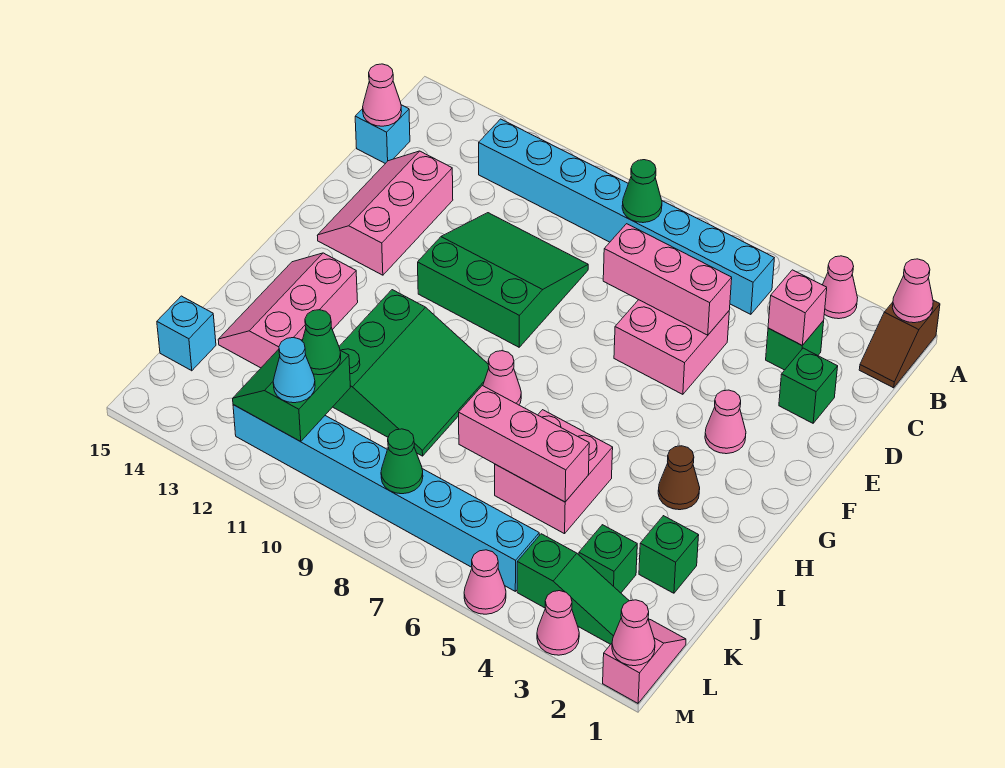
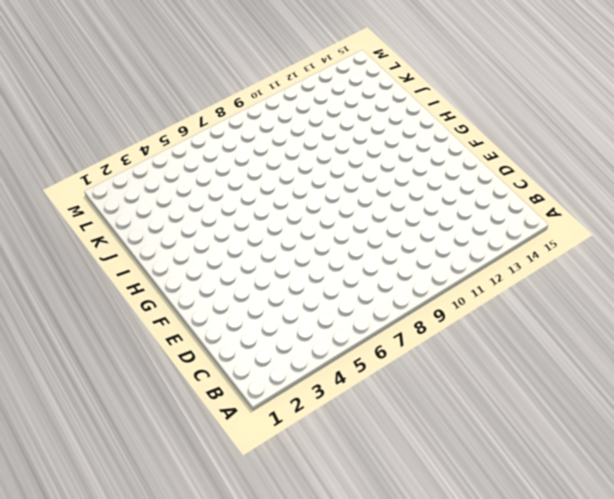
none -> brown 1x2 slope [859,300,940,388]
none -> pink 1x1 cone [823,256,858,319]
none -> cyan 1x8 brick [479,119,774,314]
none -> green 1x1 brick [766,321,824,370]

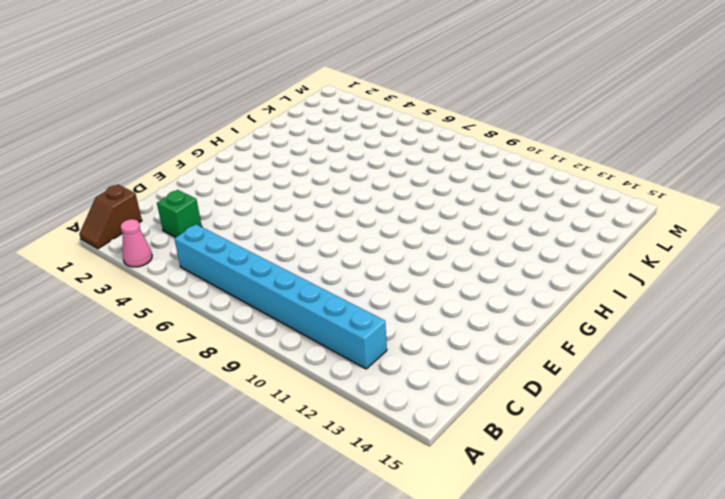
brown 1x2 slope [79,184,142,249] -> brown 1x2 slope turned to [859,300,940,388]
none -> cyan 1x1 brick [355,105,410,164]
none -> green 1x1 brick [779,348,838,423]
none -> pink 2x2 brick [614,300,729,394]
none -> green 3x3 slope [418,213,588,347]

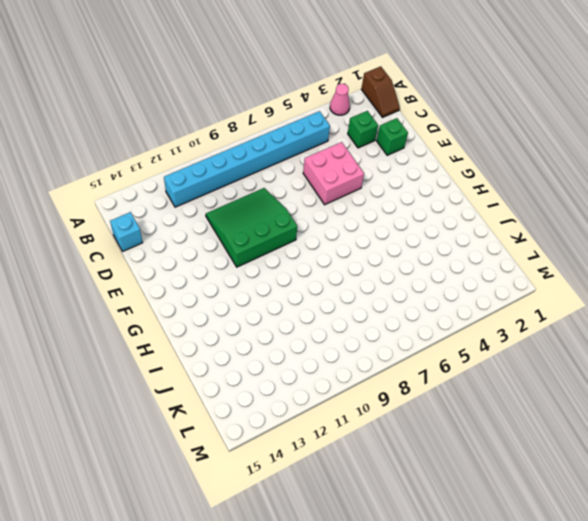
none -> pink 2x3 slope [317,151,453,275]
none -> pink 1x1 cone [705,390,746,454]
none -> brown 1x1 cone [658,446,700,510]
none -> pink 1x1 cone [483,351,521,405]

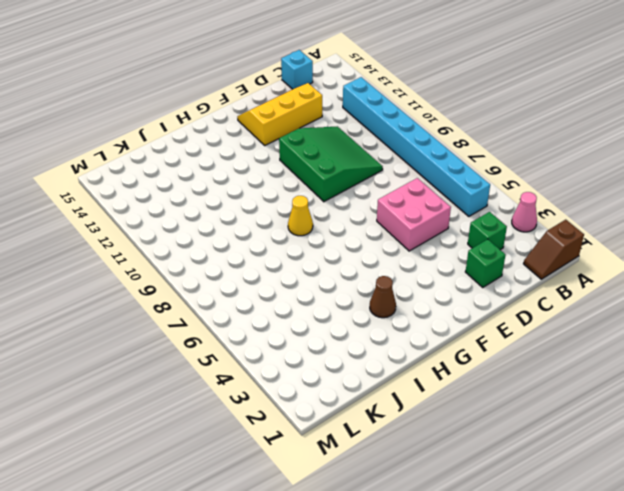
yellow 2x3 slope [237,83,322,145] -> pink 2x3 slope [317,151,453,275]
yellow 1x1 cone [288,196,313,236] -> pink 1x1 cone [483,351,521,405]
none -> pink 1x1 cone [705,390,746,454]
none -> green 3x3 slope [333,290,489,456]
none -> pink 2x3 slope [218,253,358,368]
none -> pink 2x2 brick [495,410,613,534]

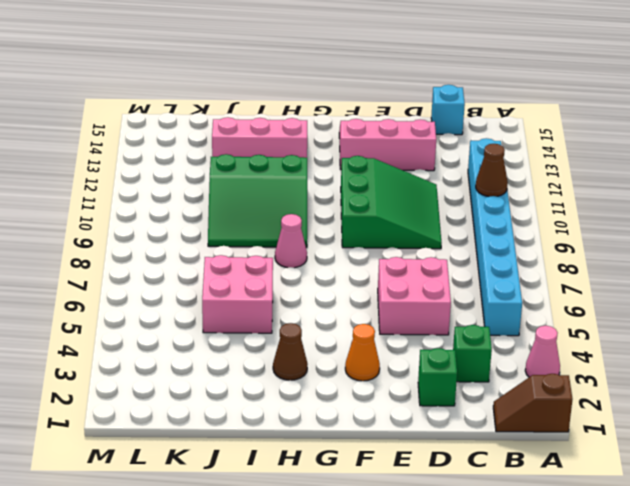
brown 1x1 cone [476,144,508,197] -> none
orange 1x1 cone [345,324,380,381] -> pink 1x1 cone [705,390,746,454]
none -> green 1x1 brick [639,516,699,593]
none -> green 1x1 brick [579,525,637,593]
none -> cyan 1x1 brick [157,296,216,371]
none -> pink 1x2 slope [603,620,686,703]

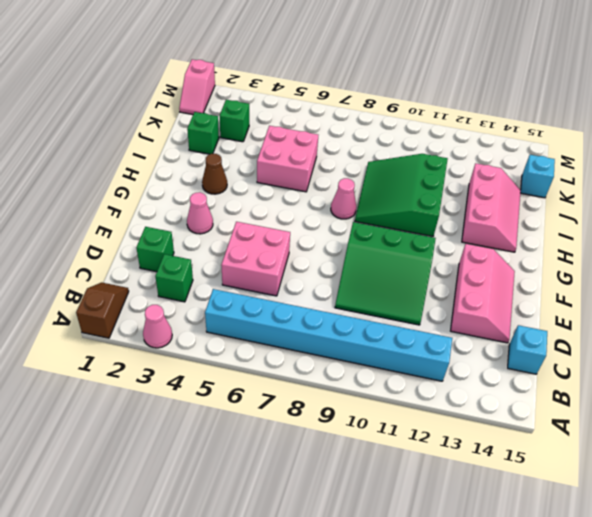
none -> green 1x3 slope [517,534,649,644]
none -> cyan 1x8 brick [233,405,539,591]
none -> pink 1x1 cone [537,591,579,655]
none -> pink 1x1 cone [464,550,506,614]

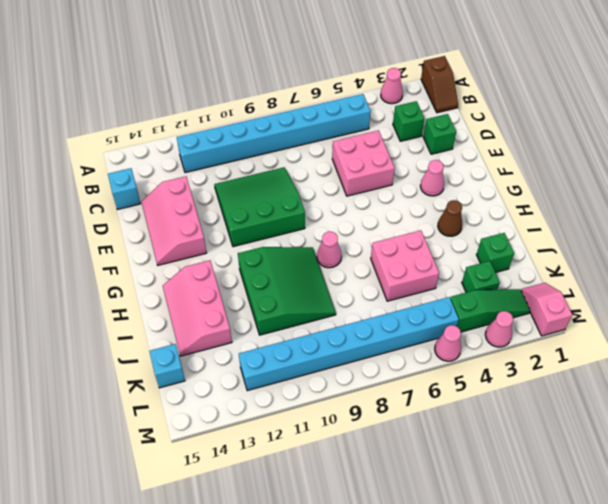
none -> pink 1x1 cone [892,259,933,323]
none -> green 1x1 cone [622,160,662,223]
none -> pink 1x1 brick [768,270,827,345]
none -> pink 1x1 cone [363,64,402,126]

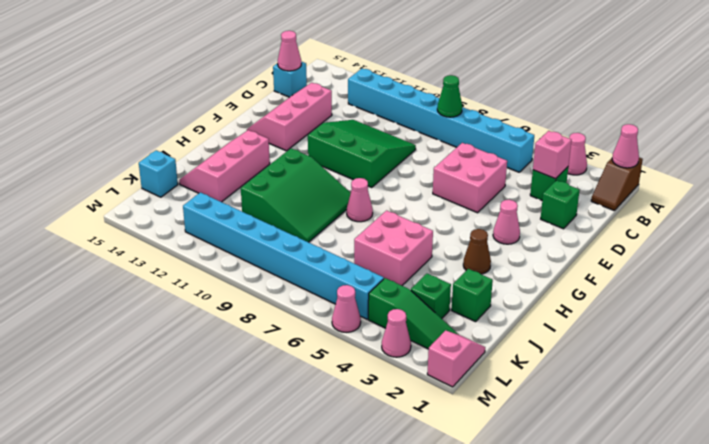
none -> pink 1x3 brick [603,224,732,335]
none -> pink 1x3 brick [459,386,589,502]
none -> green 2x2 slope [233,340,350,441]
none -> green 1x1 cone [381,429,423,494]

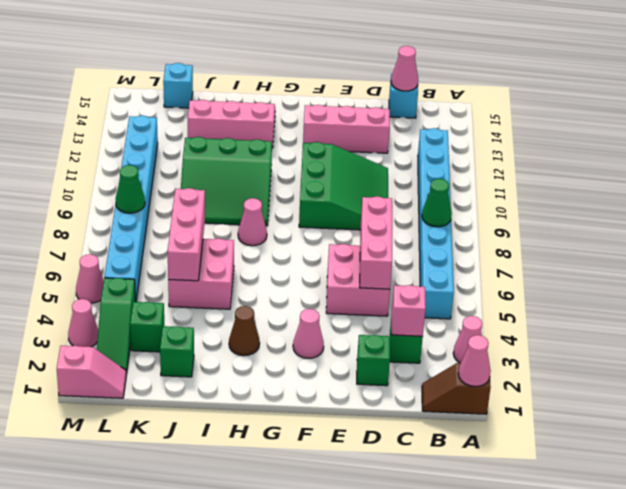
none -> green 2x2 slope [233,340,350,441]
none -> pink 1x1 cone [612,600,655,666]
none -> green 1x1 cone [302,310,341,375]
none -> cyan 1x1 cone [273,337,315,403]

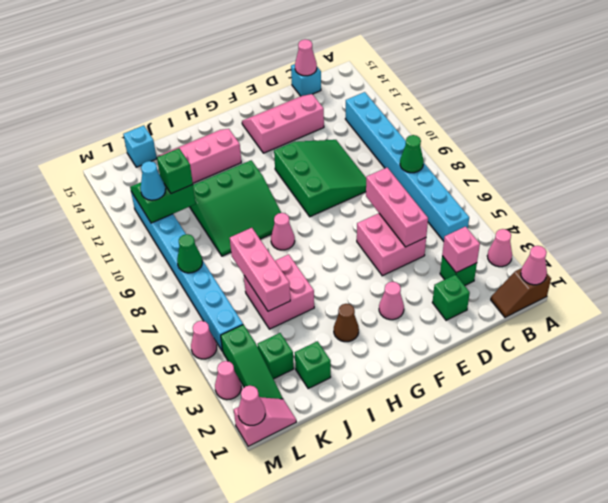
green 1x1 brick [157,148,193,194] -> green 1x1 cone [302,310,341,375]

